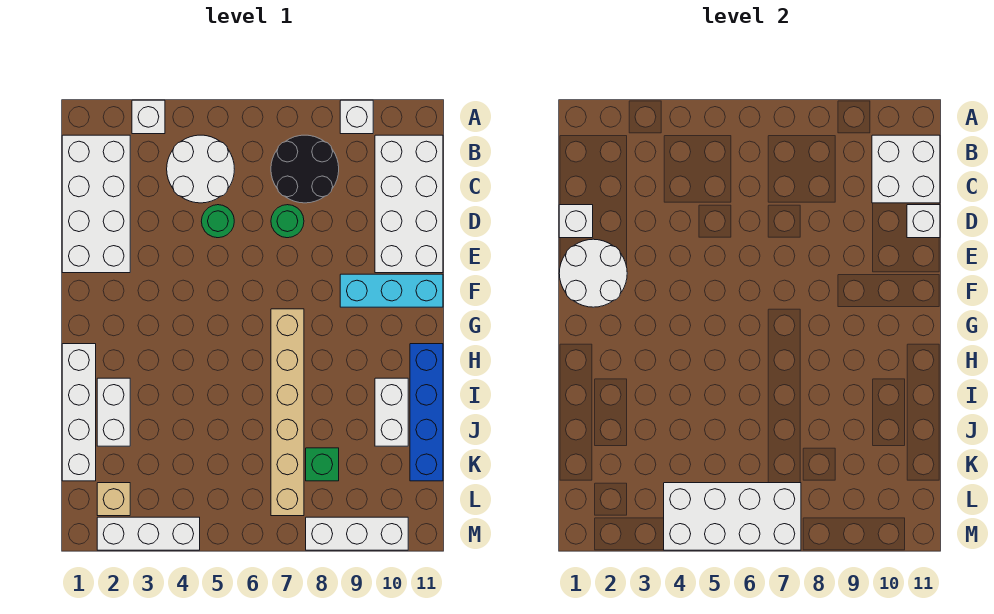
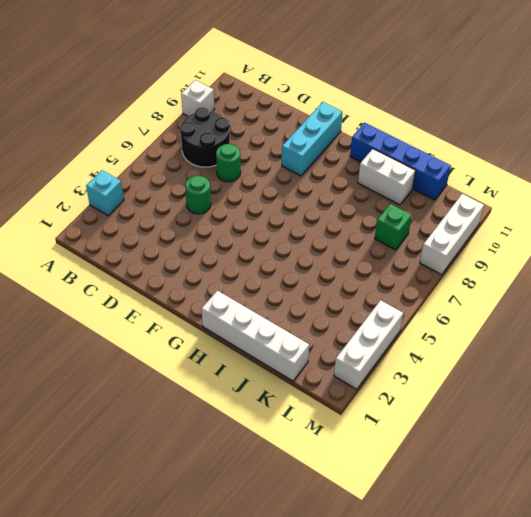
cyan 1x1 brick [86,170,124,216] -> white 1x1 brick [132,100,165,134]
none -> white 2x4 brick [62,135,130,273]
none -> white 2x2 round brick [167,135,234,203]
none -> white 2x4 brick [375,135,443,273]

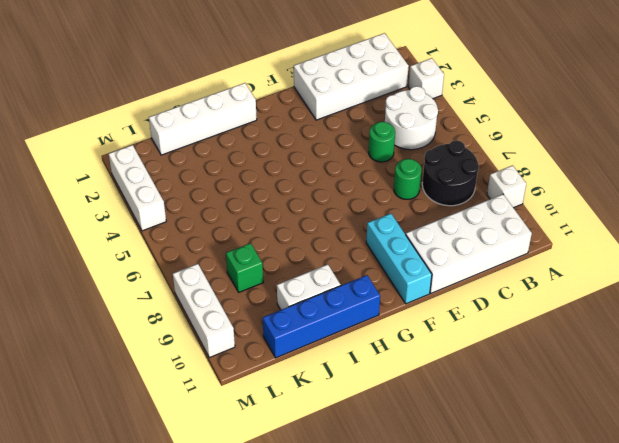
none -> tan 1x6 brick [271,309,304,516]
none -> white 1x2 brick [97,378,130,446]
none -> tan 1x1 brick [97,483,130,516]

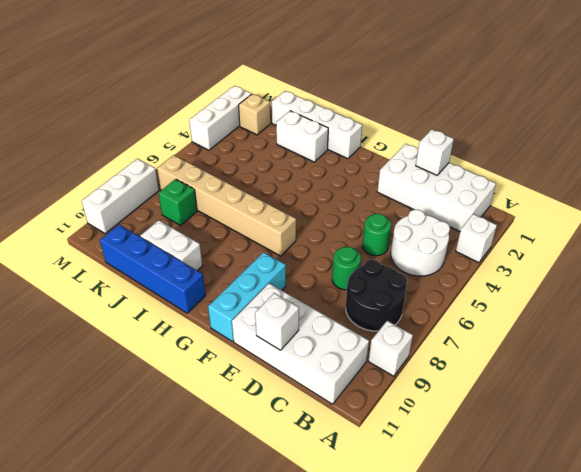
none -> white 2x2 brick [872,135,940,203]
none -> white 2x2 round brick [559,239,627,307]
none -> white 2x4 brick [664,483,801,550]

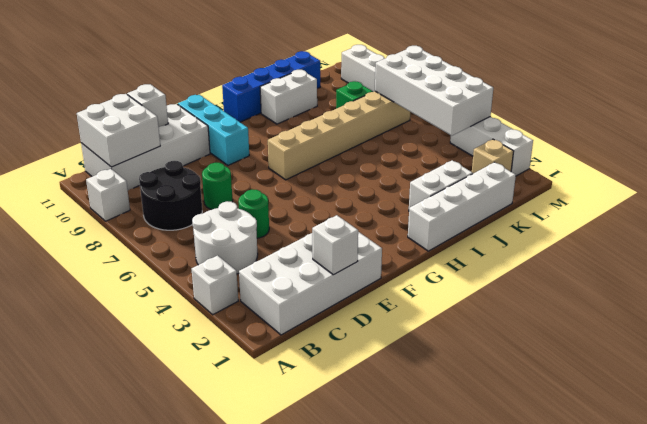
none -> white 2x2 round brick [559,239,627,307]

